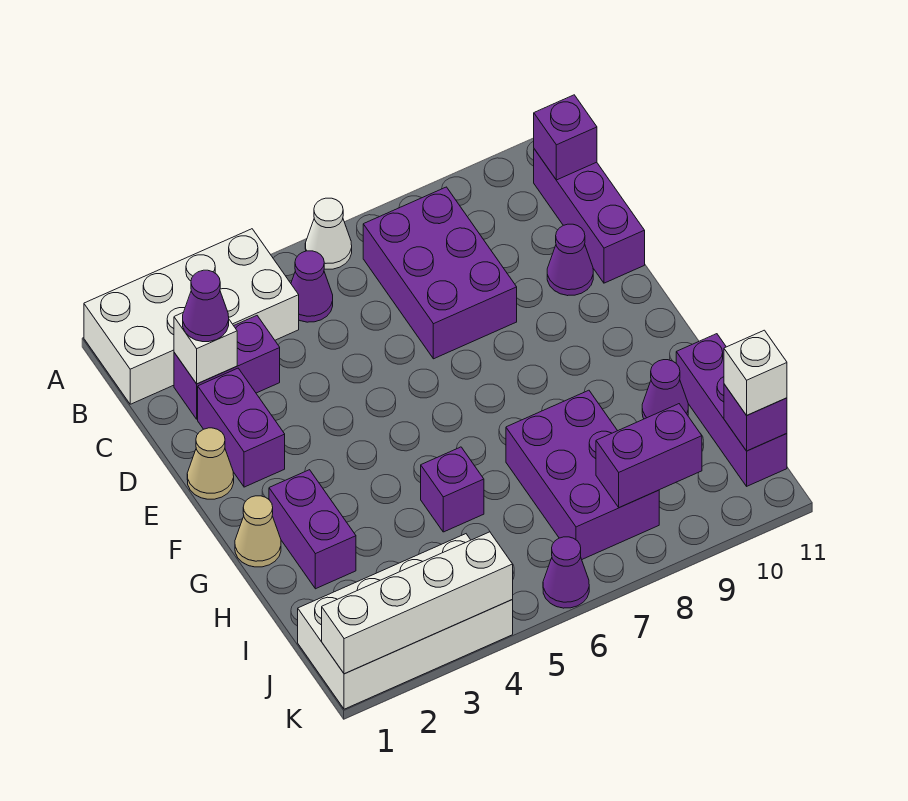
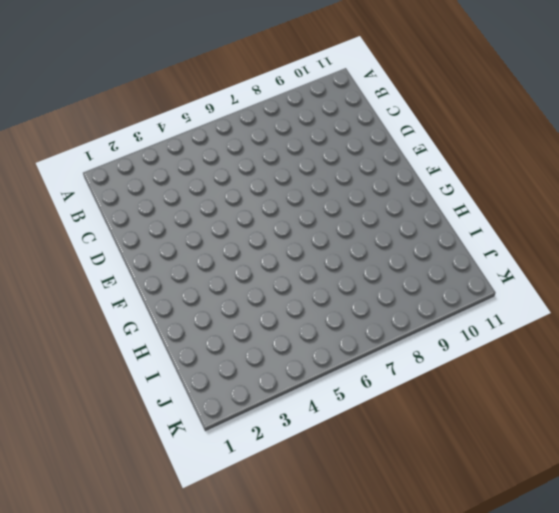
none -> white 2x4 brick [84,229,299,404]
none -> white 1x1 cone [305,198,352,269]
none -> purple 1x1 cone [291,251,333,322]

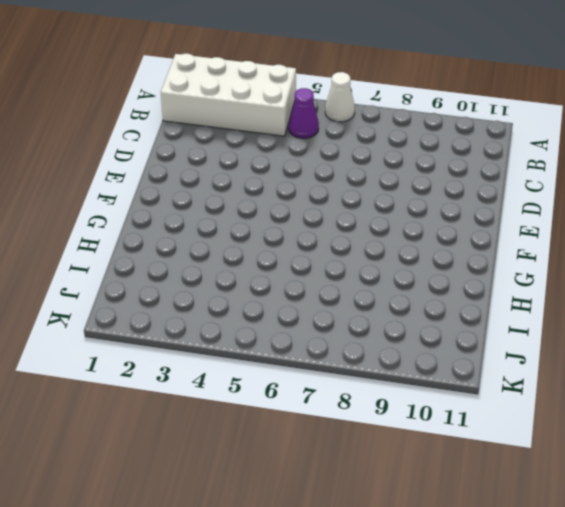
none -> purple 2x3 brick [363,187,517,359]
none -> purple 1x3 brick [534,149,645,283]
none -> purple 1x2 brick [174,316,280,419]

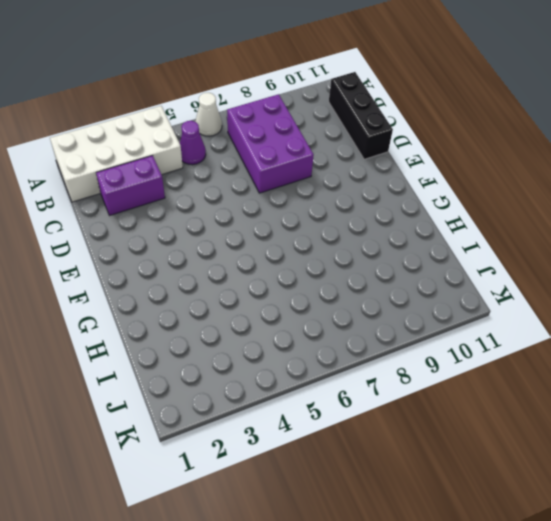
black 1x3 brick [329,72,393,159] -> purple 1x3 brick [534,149,645,283]
none -> purple 1x2 brick [198,368,285,487]
none -> purple 1x1 cone [547,224,593,296]
none -> tan 1x1 cone [187,428,234,499]

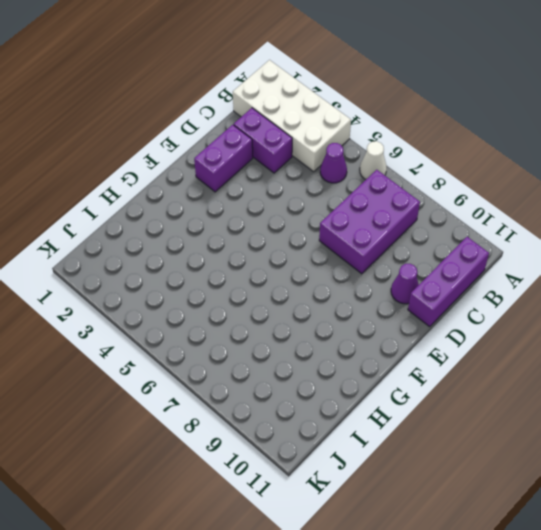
none -> tan 1x1 cone [187,428,234,499]
none -> tan 1x1 cone [235,496,281,567]
none -> purple 1x2 brick [269,470,356,589]

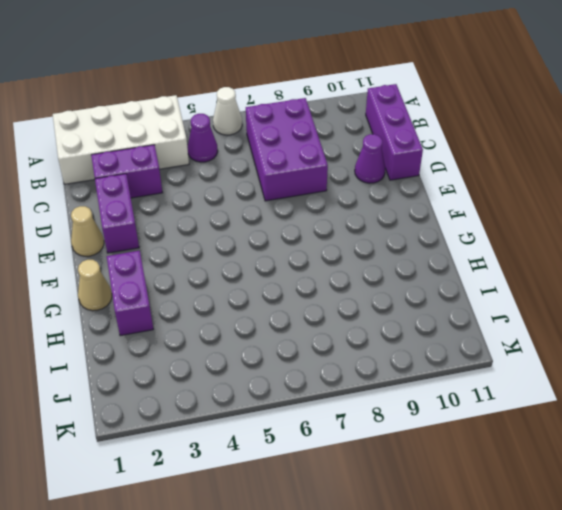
none -> purple 1x1 brick [421,447,484,532]
none -> purple 2x3 brick [506,390,659,559]
none -> purple 1x1 cone [642,360,688,419]

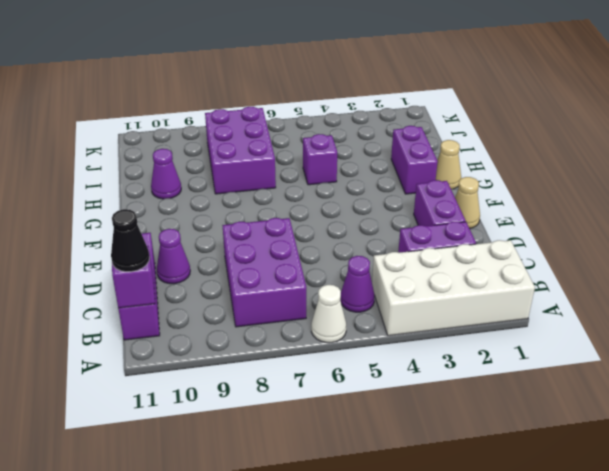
black 1x1 cone [111,209,150,272] -> none
none -> purple 1x3 brick [676,334,787,486]
none -> white 2x4 brick [298,534,513,709]
none -> purple 1x1 cone [543,537,589,608]

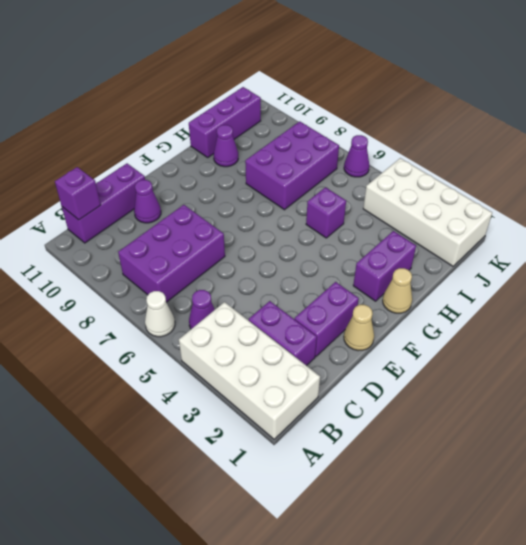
none -> white 1x1 brick [174,313,237,384]
none -> purple 1x2 brick [596,404,702,508]
none -> purple 1x1 brick [724,384,787,451]

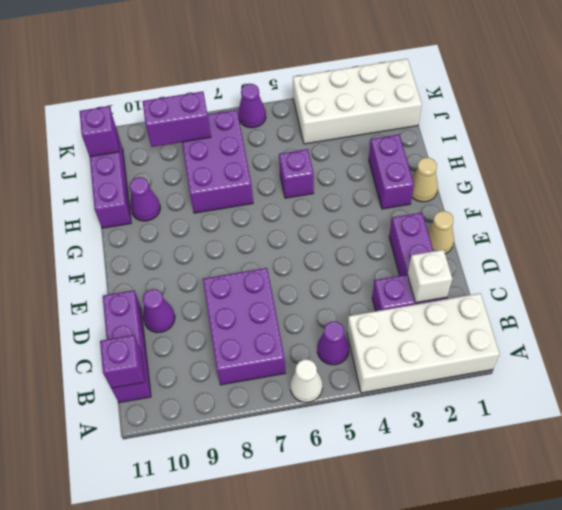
none -> white 1x4 brick [322,532,513,674]
none -> purple 1x1 cone [183,270,229,342]
none -> white 1x1 brick [724,330,787,415]

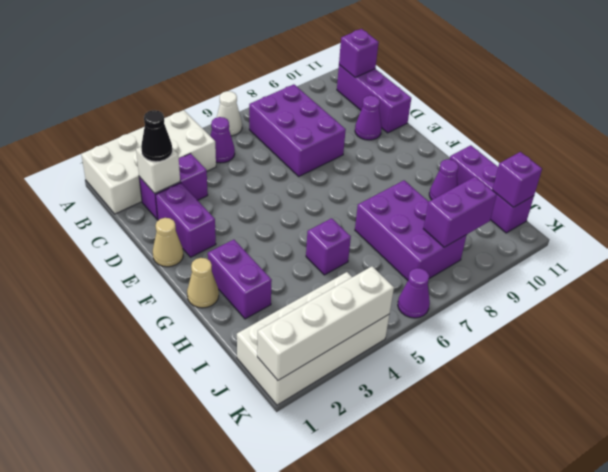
black 1x1 cone [141,110,172,162] -> purple 1x1 cone [183,270,229,342]
none -> white 1x1 brick [724,330,787,415]

